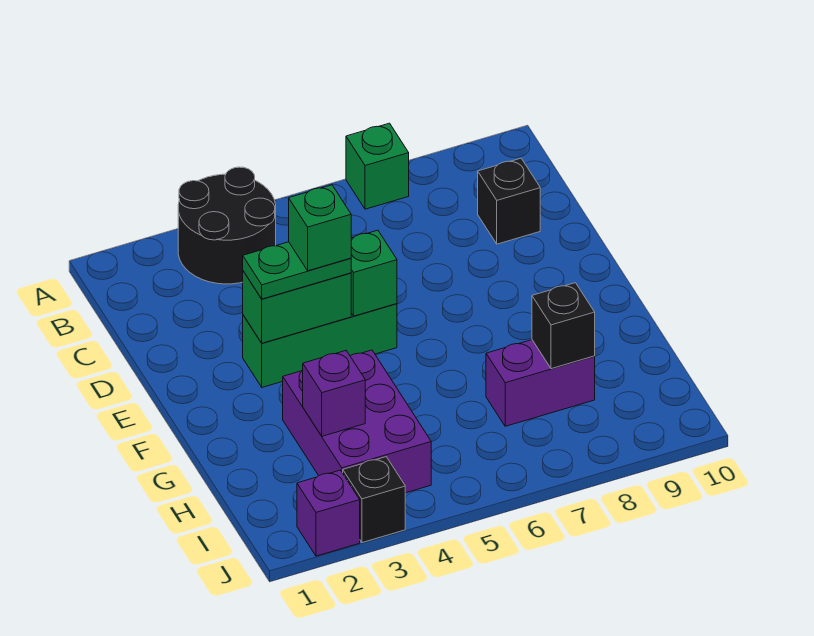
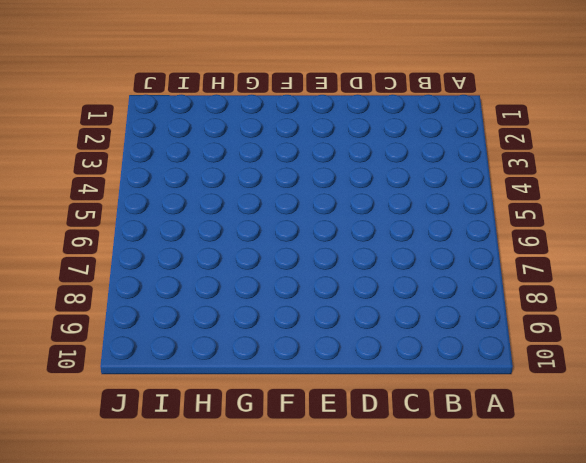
none -> black 2x2 round brick [178,167,276,284]
none -> green 1x1 brick [346,123,409,209]
none -> black 1x1 brick [478,158,540,244]

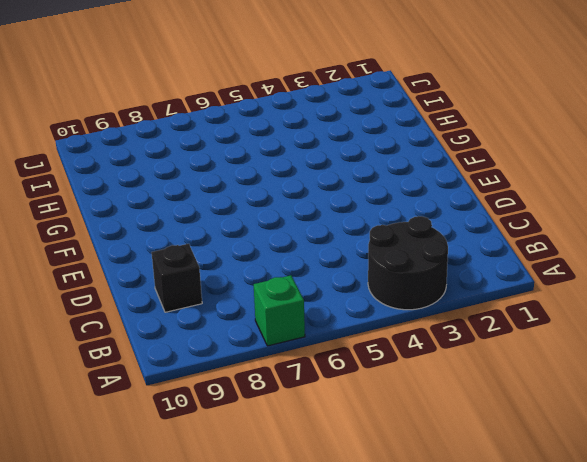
none -> green 1x3 brick [243,304,397,387]
none -> purple 2x3 brick [283,350,431,493]
none -> purple 1x2 brick [486,340,595,426]

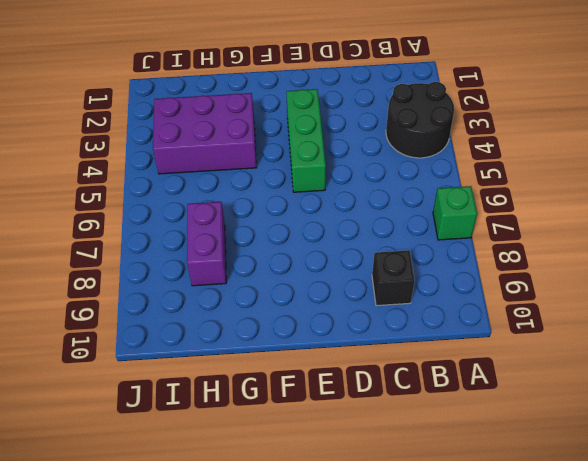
none -> purple 1x1 brick [297,470,360,556]
none -> black 1x1 brick [343,457,405,543]
none -> green 1x2 brick [243,271,351,343]

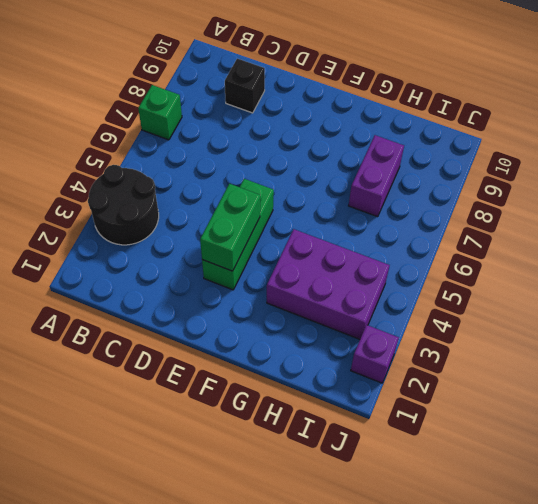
none -> black 1x1 brick [343,457,405,543]
none -> green 1x1 brick [351,230,397,316]
none -> purple 1x1 brick [303,351,365,436]

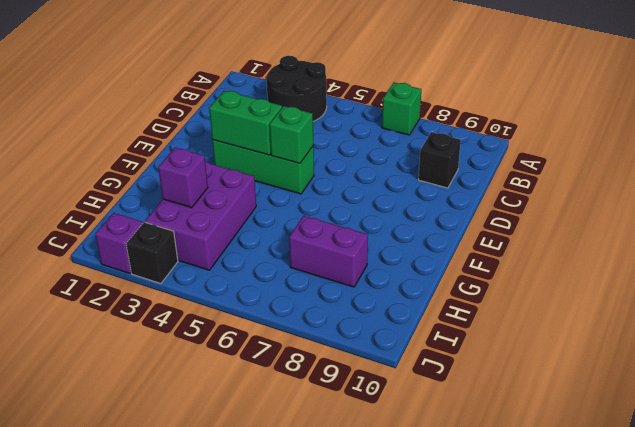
none -> black 1x1 brick [532,283,595,369]
none -> green 1x2 plate [243,242,351,299]
none -> green 1x1 brick [289,185,351,271]

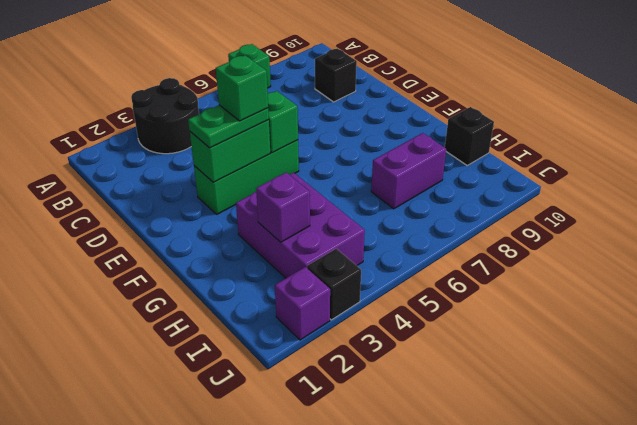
black 1x1 brick [445,107,494,165] -> black 1x1 brick moved to [532,283,595,369]

